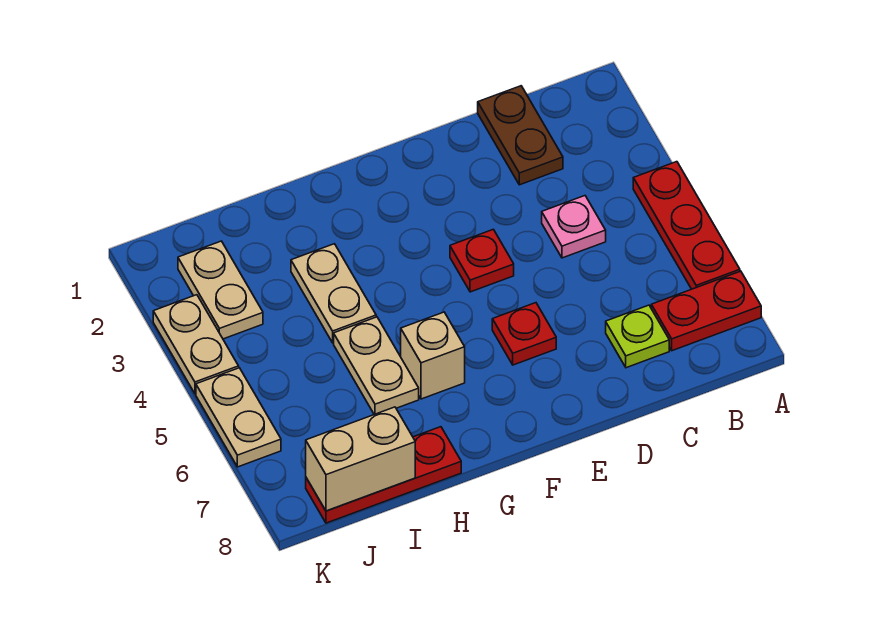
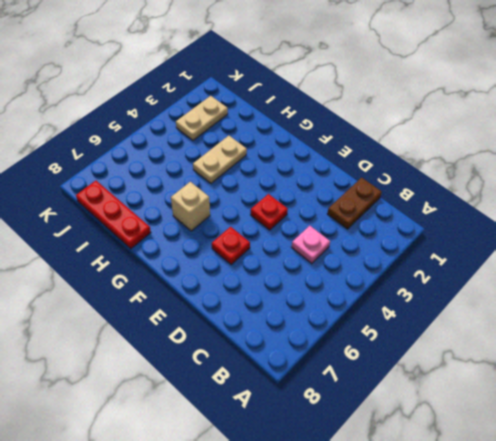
none -> red 1x3 plate [633,162,740,289]
none -> red 1x2 plate [651,271,761,351]
none -> lime 1x1 plate [606,305,669,368]

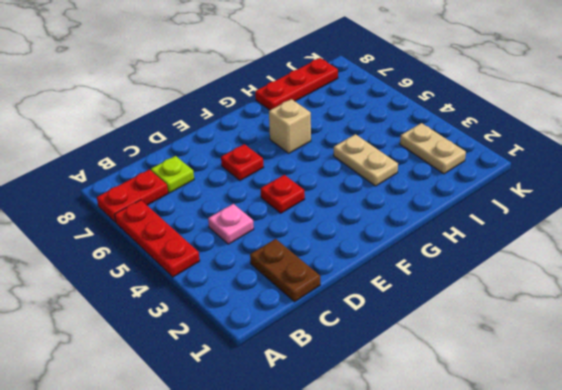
none -> tan 1x2 plate [334,317,419,415]
none -> tan 1x2 plate [153,295,239,394]
none -> tan 1x2 plate [196,368,281,467]

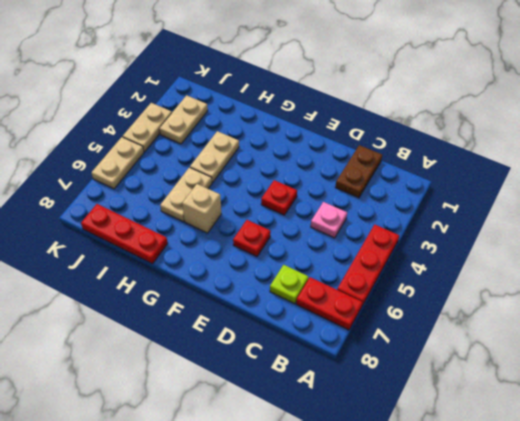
none -> tan 1x2 brick [306,407,415,511]

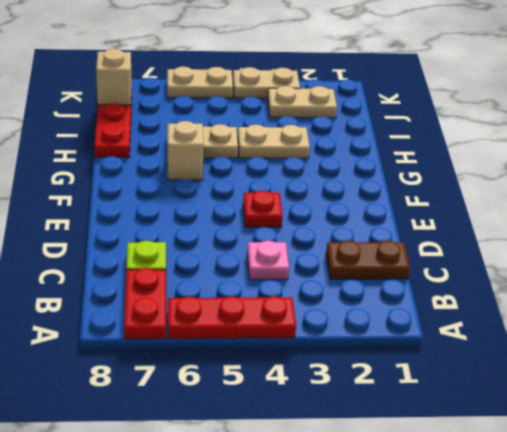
tan 1x1 brick [96,49,132,105] -> tan 1x2 brick [306,407,415,511]
none -> red 1x1 plate [492,303,556,365]

